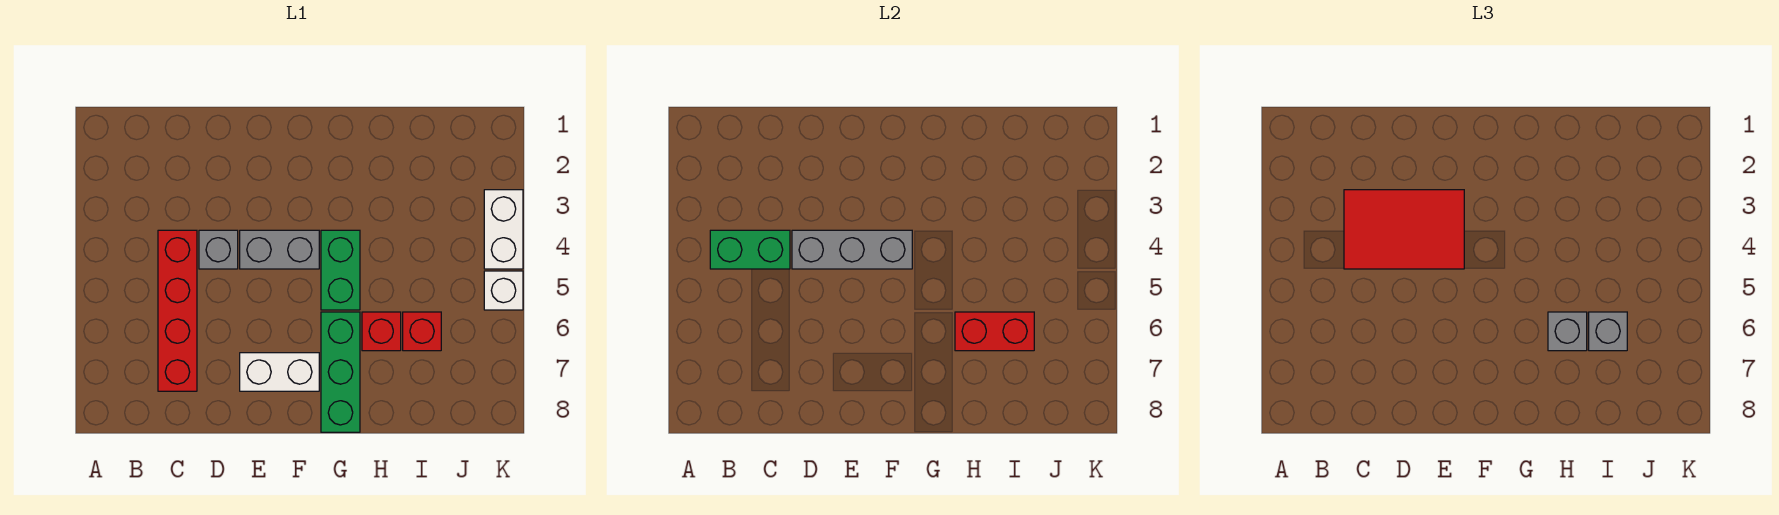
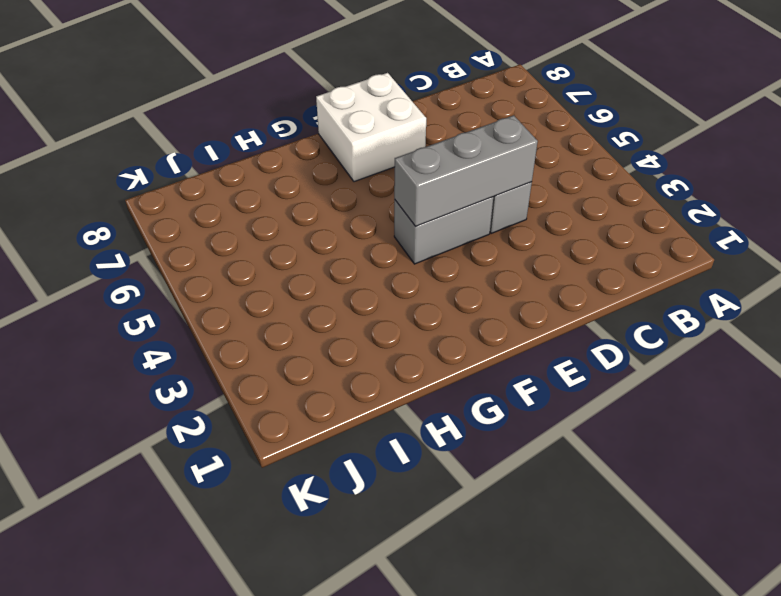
white 2x2 brick [316,73,426,182] -> white 1x2 brick [240,353,319,391]
none -> red 1x4 brick [158,230,197,391]
none -> green 1x2 brick [321,230,360,310]
none -> green 1x3 brick [321,312,360,432]

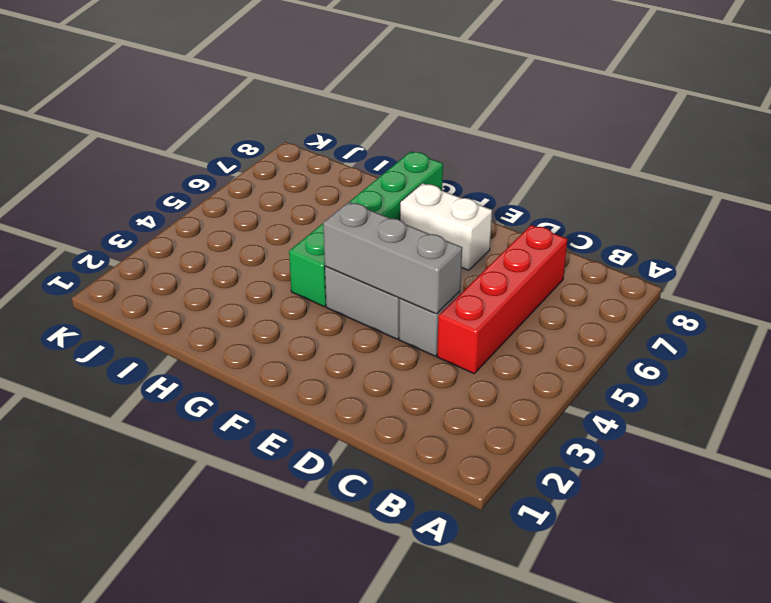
none -> red 1x1 brick [362,312,401,351]
none -> red 1x1 brick [403,312,441,351]
none -> white 1x2 brick [484,190,523,269]

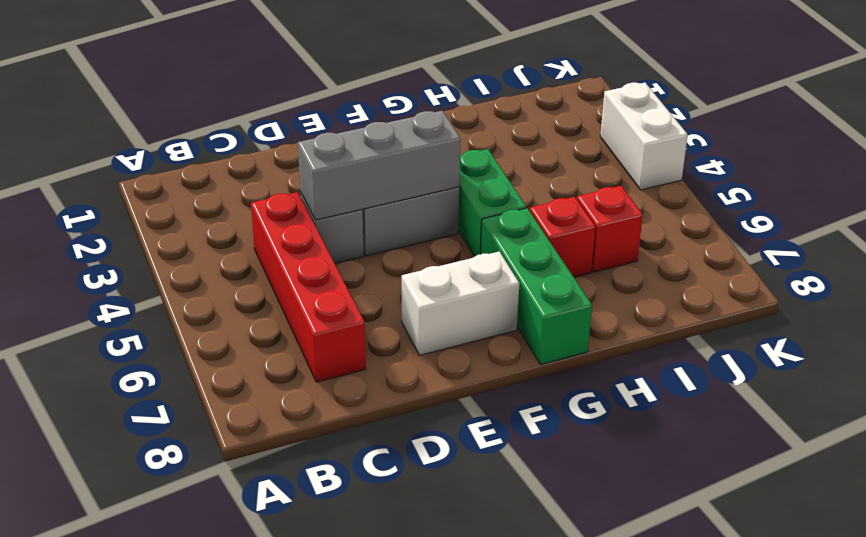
none -> white 1x1 brick [484,271,523,310]
none -> green 1x2 brick [710,230,790,269]
none -> red 1x2 brick [955,312,1034,351]

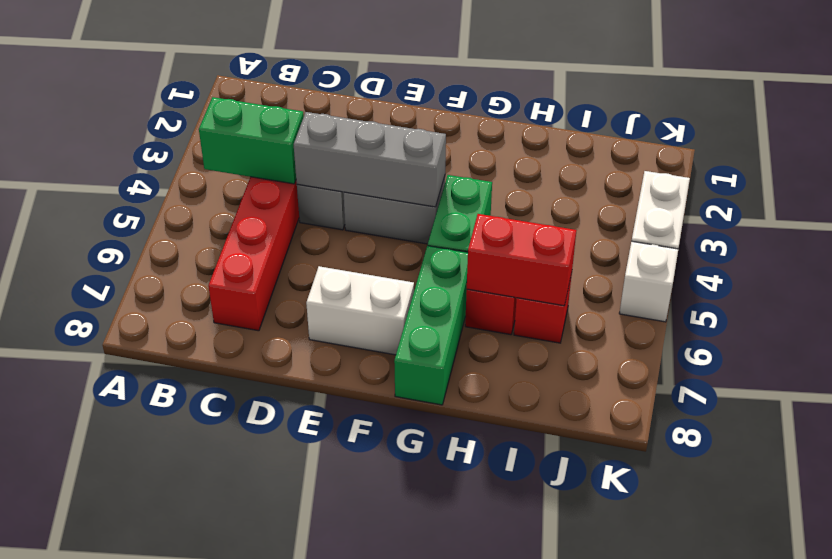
none -> red 2x3 tile [1344,190,1464,269]
none -> grey 1x1 brick [1548,312,1587,351]
none -> grey 1x1 brick [1589,312,1627,351]

